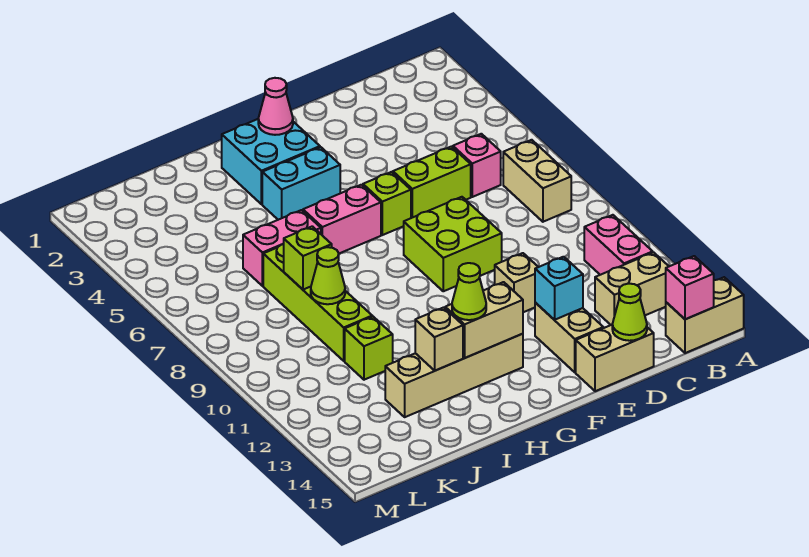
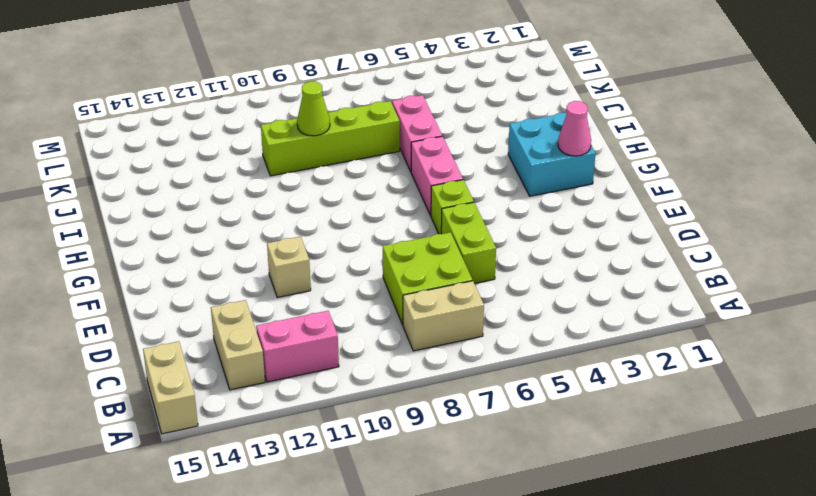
lime 2x2 brick [383,232,472,325] -> lime 2x2 brick moved to [404,197,502,291]
none -> pink 1x1 brick [453,134,501,197]
none -> tan 1x2 brick [576,325,654,391]
none -> tan 1x2 brick [535,303,603,372]

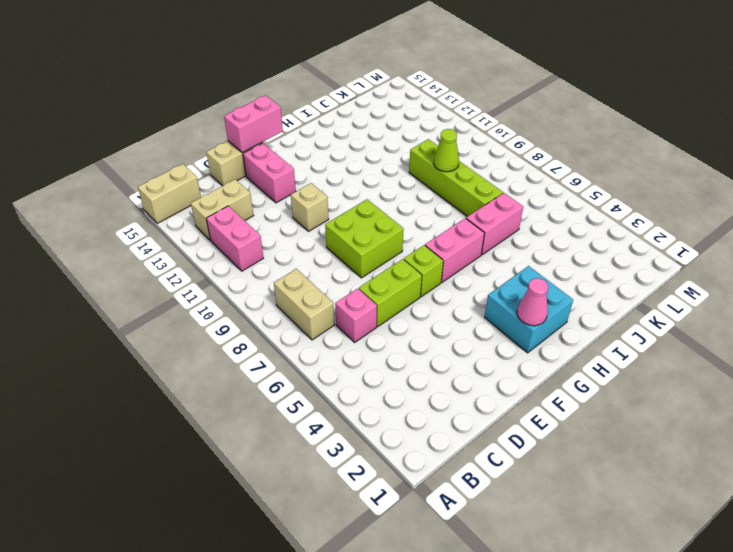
pink 1x2 brick [243,143,296,203] -> tan 1x2 brick [535,303,603,372]
pink 1x2 brick [224,95,283,153] -> none
none -> cyan 1x2 brick [262,147,340,220]
none -> tan 1x4 brick [385,334,523,417]
none -> lime 1x1 brick [345,317,393,380]

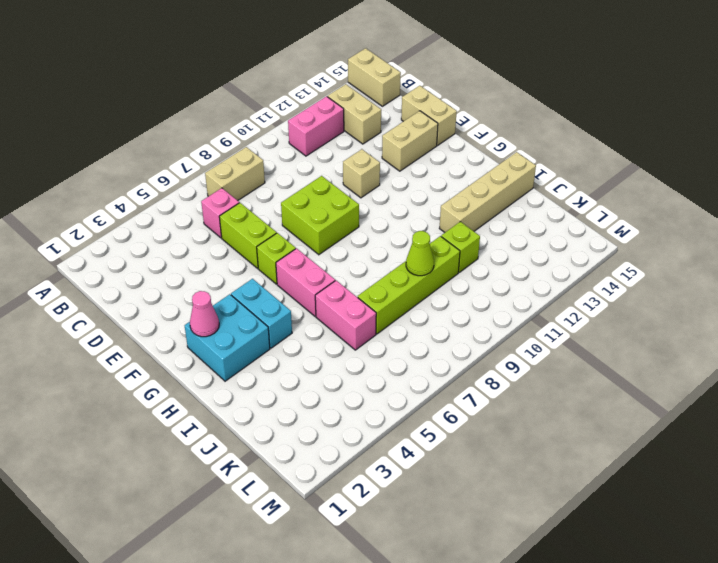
tan 1x4 brick [439,152,536,232] -> tan 1x4 brick turned to [385,334,523,417]
none -> pink 1x1 brick [666,256,714,319]
none -> lime 1x1 cone [612,284,647,341]
none -> cyan 1x1 brick [535,257,583,320]

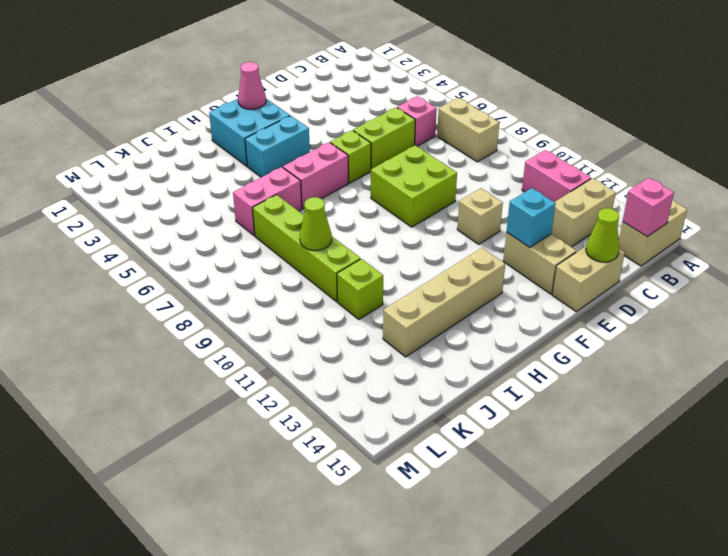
none -> tan 1x2 brick [445,282,523,358]
none -> tan 1x1 brick [415,307,463,371]
none -> lime 1x1 brick [284,226,332,290]

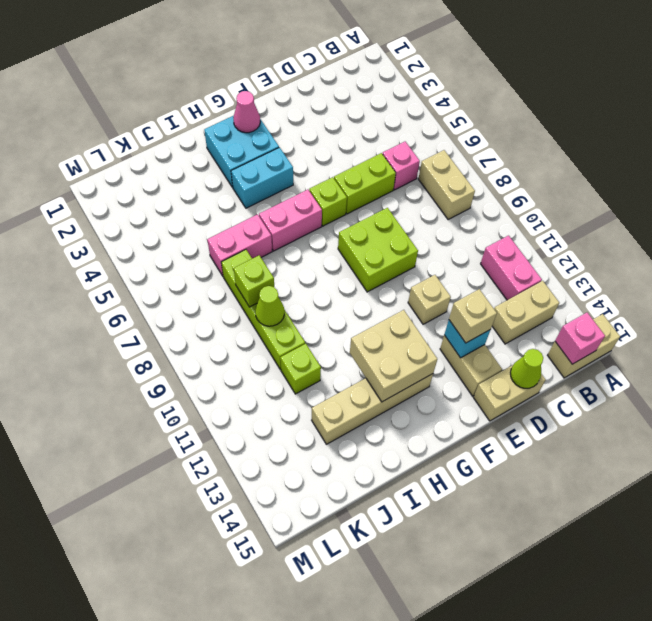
tan 1x1 brick [449,289,497,343] -> tan 1x1 brick moved to [415,307,463,371]
tan 2x2 brick [350,310,437,402] -> tan 1x2 brick [445,282,523,358]
none -> lime 1x1 cone [452,263,486,320]

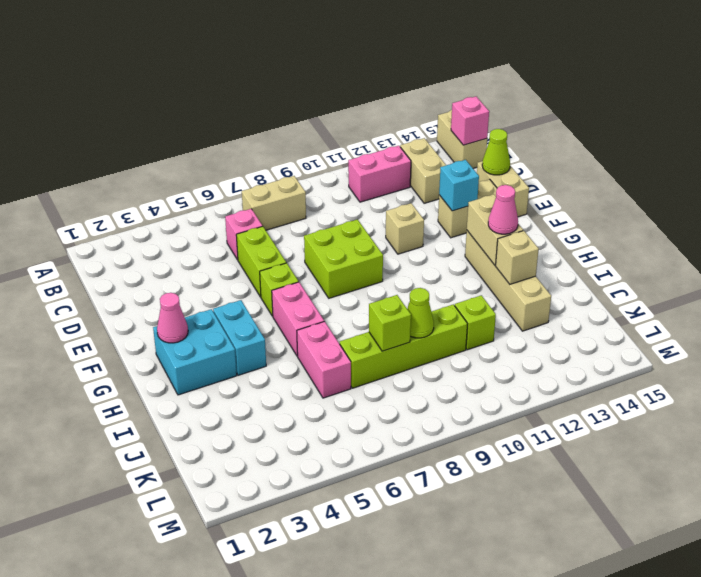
pink 1x1 cone [488,185,518,234] -> lime 1x1 cone [452,263,486,320]

